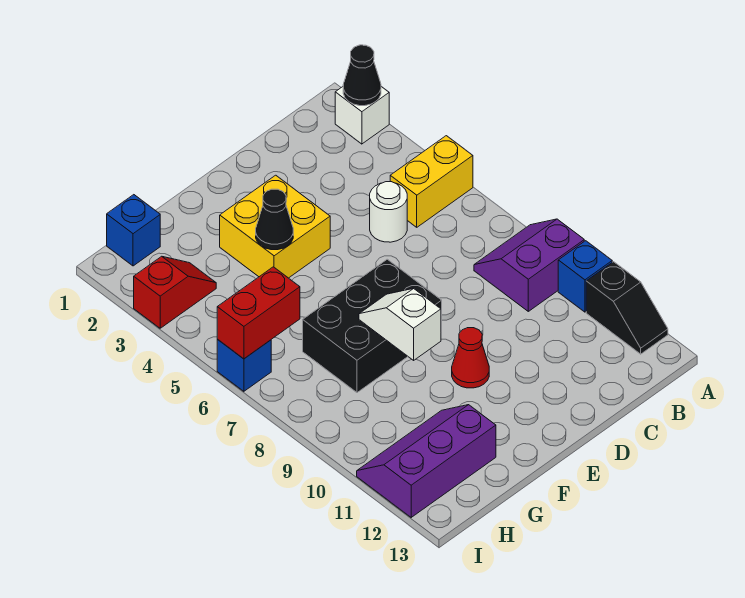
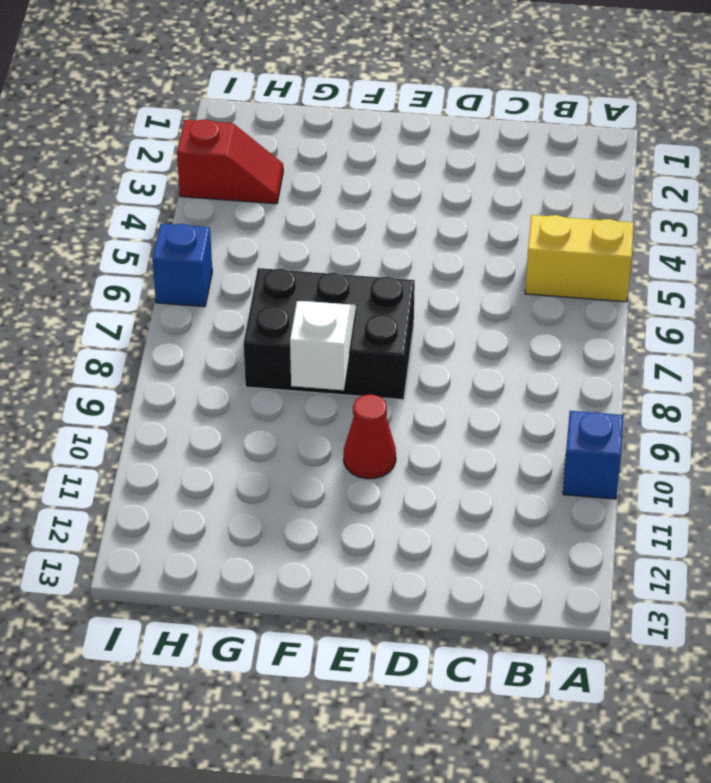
none -> white 1x1 brick [335,87,389,144]
none -> purple 2x2 slope [474,219,584,311]
none -> black 1x2 slope [586,262,668,354]

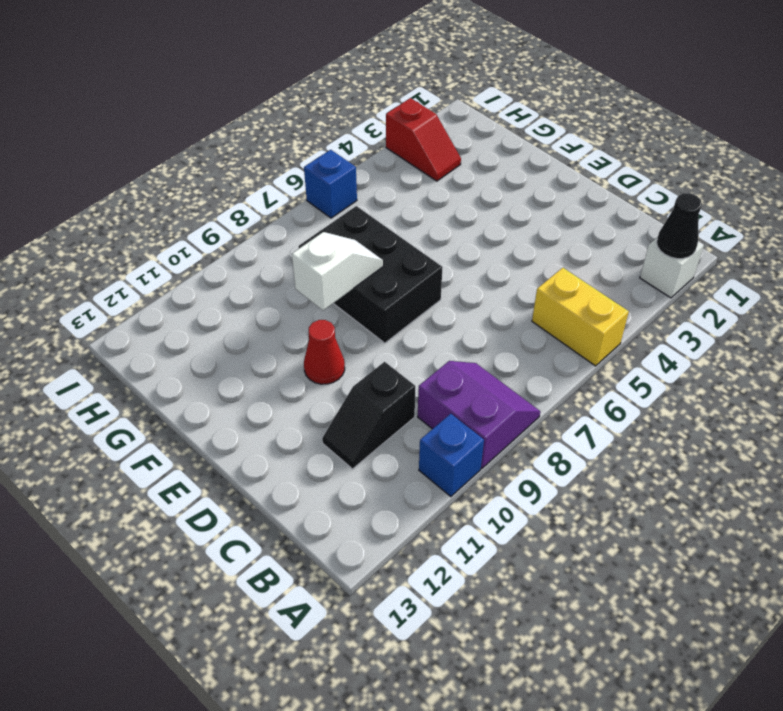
black 1x2 slope [322,362,415,469] -> black 1x2 slope moved to [586,262,668,354]
none -> white 1x1 round brick [370,182,407,242]
none -> yellow 2x2 brick [220,175,330,278]
none -> purple 2x3 slope [357,405,496,517]

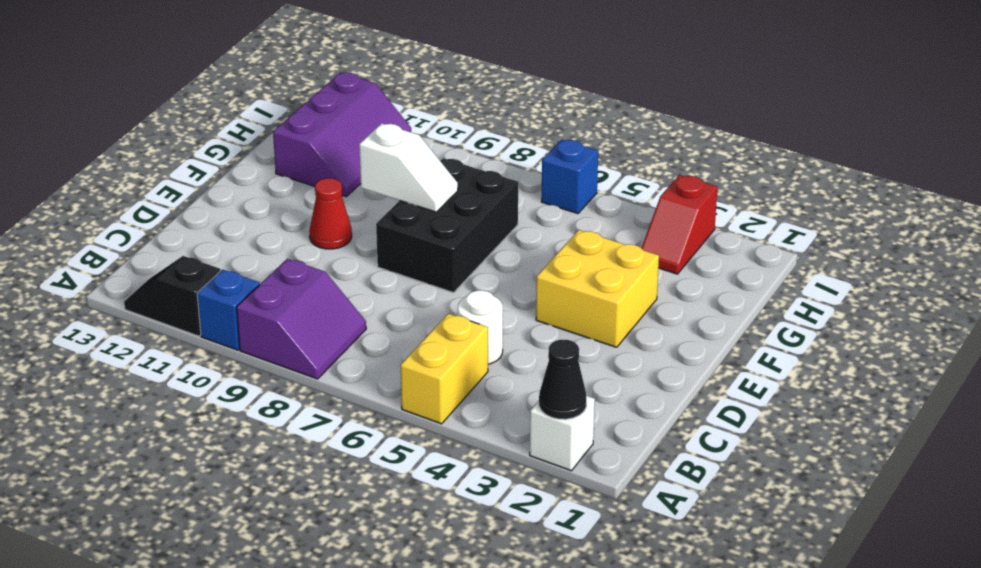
none -> blue 1x1 brick [107,195,160,266]
none -> black 1x1 cone [256,189,293,250]
none -> red 1x2 brick [217,267,300,359]

